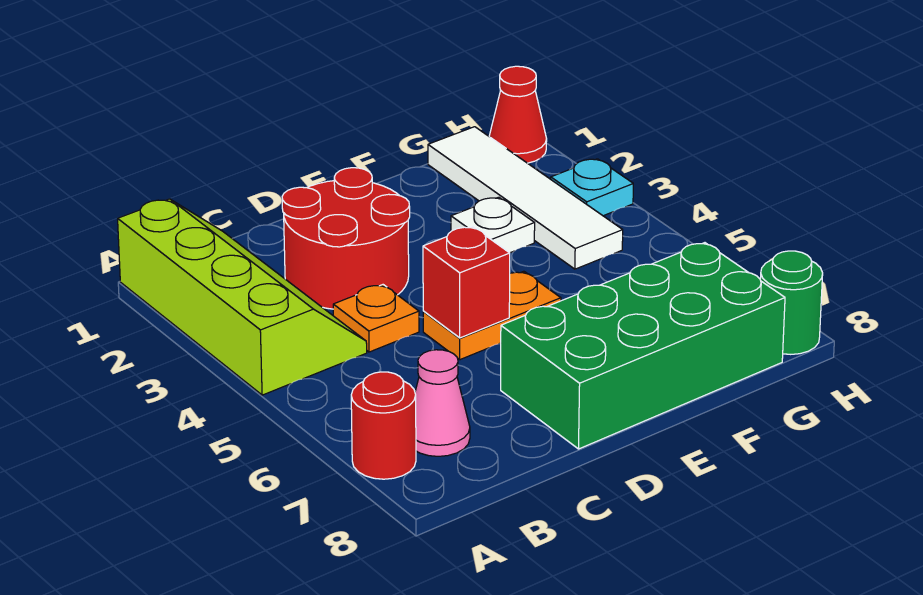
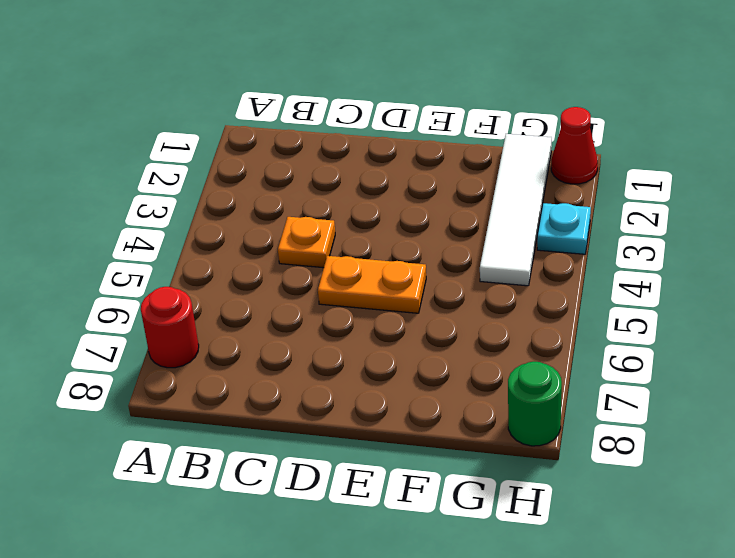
none -> lime 2x4 slope [118,199,367,395]
none -> pink 1x1 cone [415,350,470,456]
none -> red 2x2 round brick [282,168,410,309]

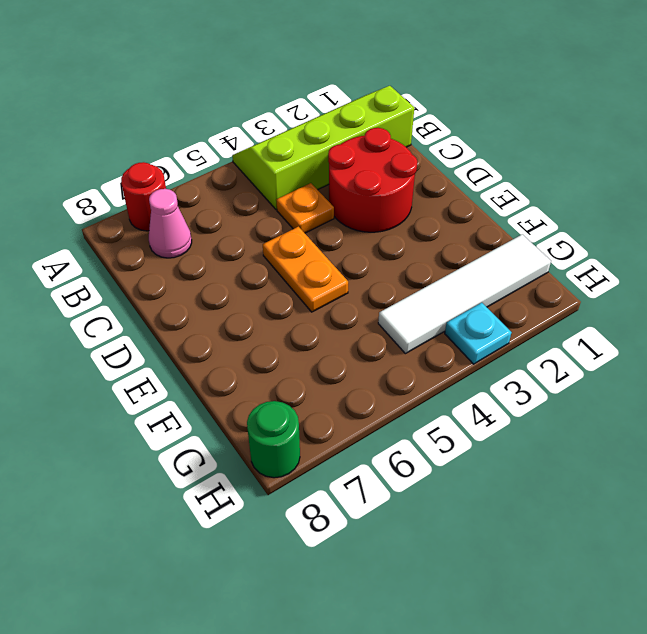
lime 2x4 slope [232,86,414,210] -> lime 2x4 slope turned to [118,199,367,395]
none -> green 2x4 brick [500,243,785,449]
none -> white 1x1 plate [451,197,535,253]
none -> red 1x1 cone [489,66,547,163]

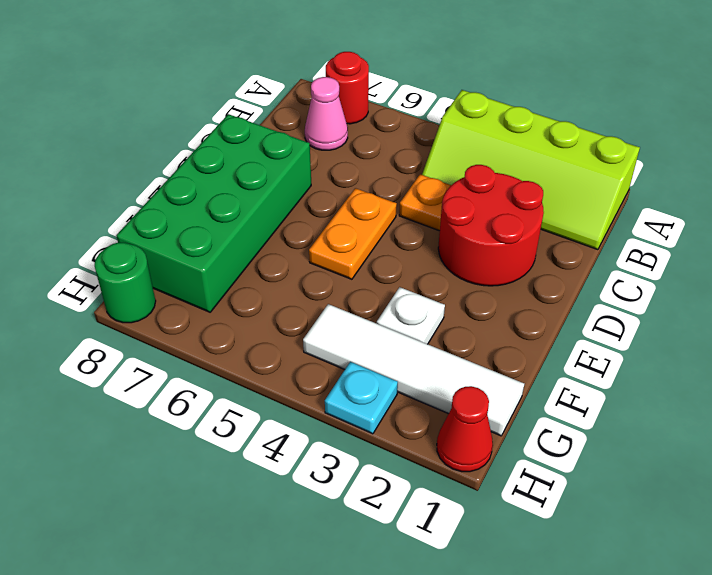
none -> red 1x1 brick [423,227,510,338]

